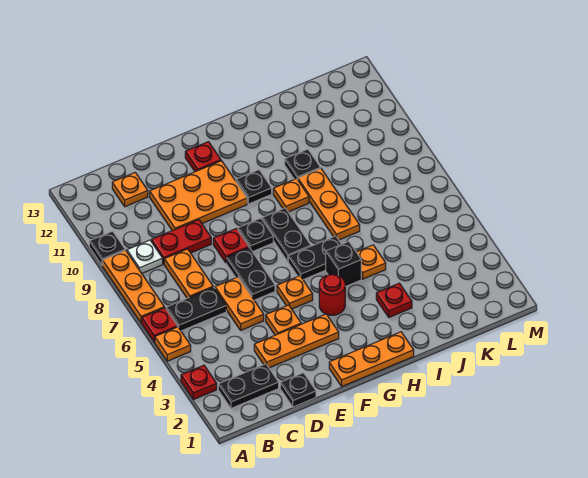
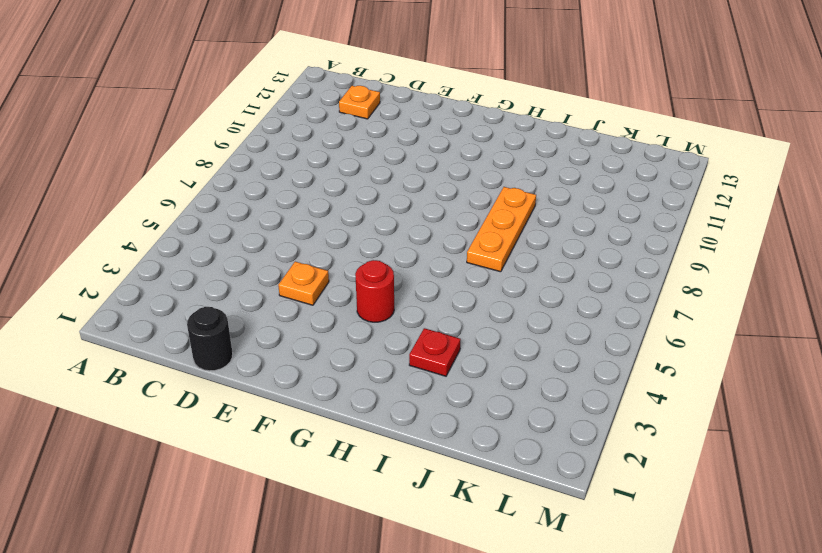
black 1x1 round brick [187,307,233,371] -> black 1x1 plate [280,373,316,407]
none -> red 1x1 plate [181,365,217,400]
none -> orange 1x1 plate [155,327,191,361]
none -> red 1x1 plate [142,308,177,342]
none -> orange 1x3 plate [103,250,164,323]

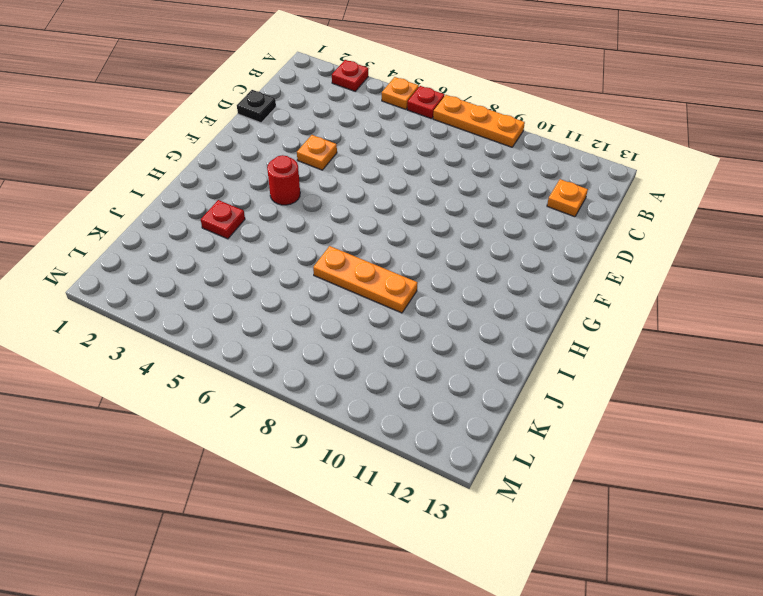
none -> black 1x1 plate [89,231,125,265]
none -> black 1x2 plate [218,364,279,408]
none -> black 1x2 plate [166,287,226,331]
none -> white 1x1 plate [127,240,163,273]

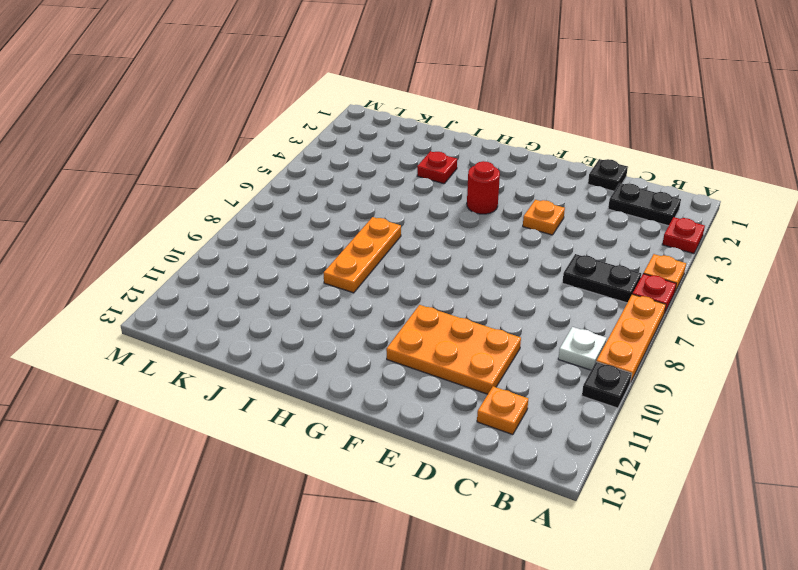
none -> orange 1x2 plate [164,249,213,298]
none -> red 1x2 plate [151,220,211,264]
none -> orange 1x3 plate [254,314,339,368]
none -> orange 1x2 plate [215,277,264,330]

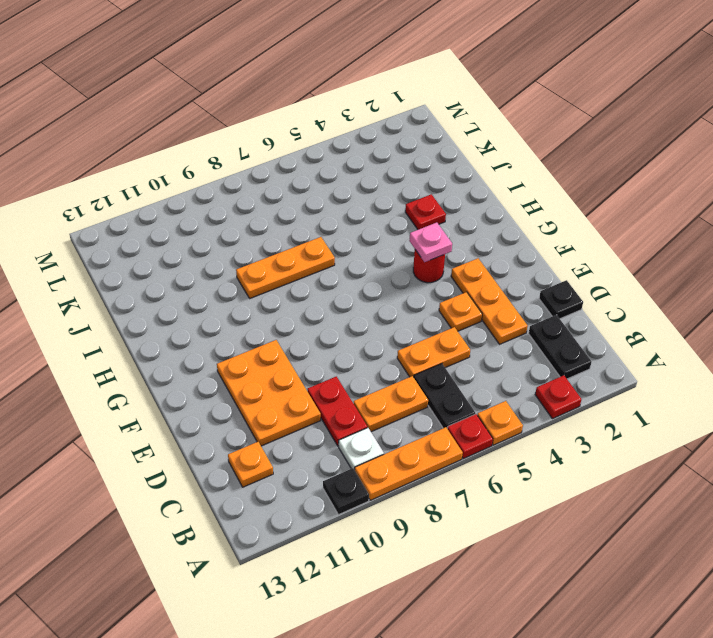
pink 1x1 plate [409,223,452,262] -> none
none -> black 1x2 plate [226,248,275,300]
none -> red 1x1 plate [213,229,249,263]
none -> orange 1x3 plate [329,332,414,386]
none -> orange 1x1 plate [277,276,313,309]

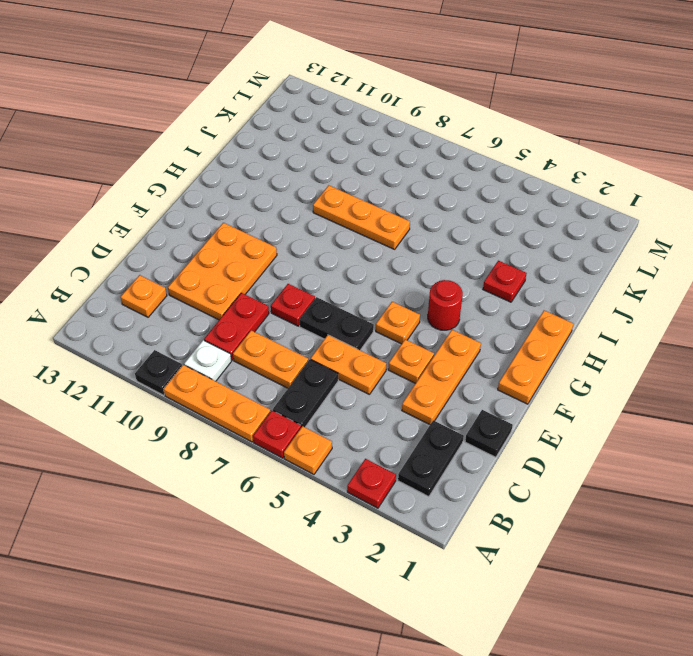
none -> black 1x1 plate [238,218,273,252]
none -> red 1x1 plate [185,142,221,172]
none -> black 1x2 plate [288,236,341,280]
none -> black 1x2 plate [262,208,311,261]

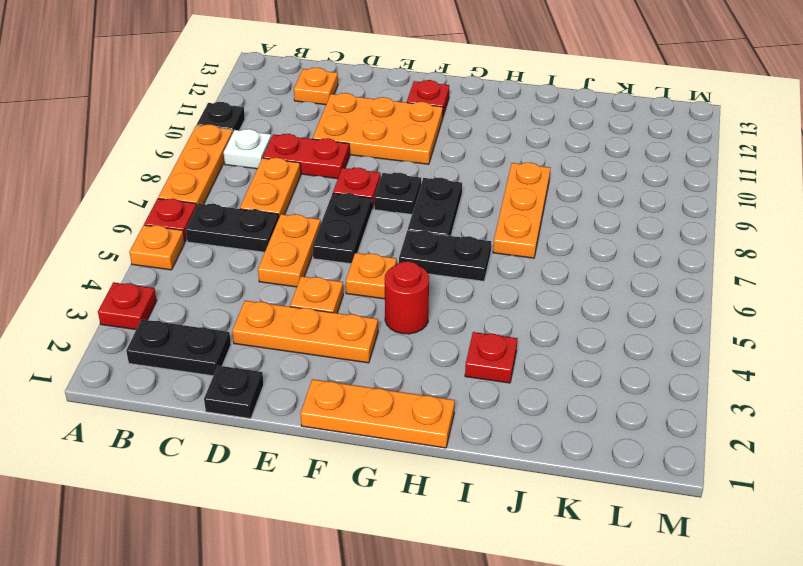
none -> black 1x1 plate [236,170,272,204]
none -> black 1x1 brick [326,241,361,287]
none -> orange 1x1 plate [273,179,309,212]
none -> orange 1x1 plate [357,245,386,279]

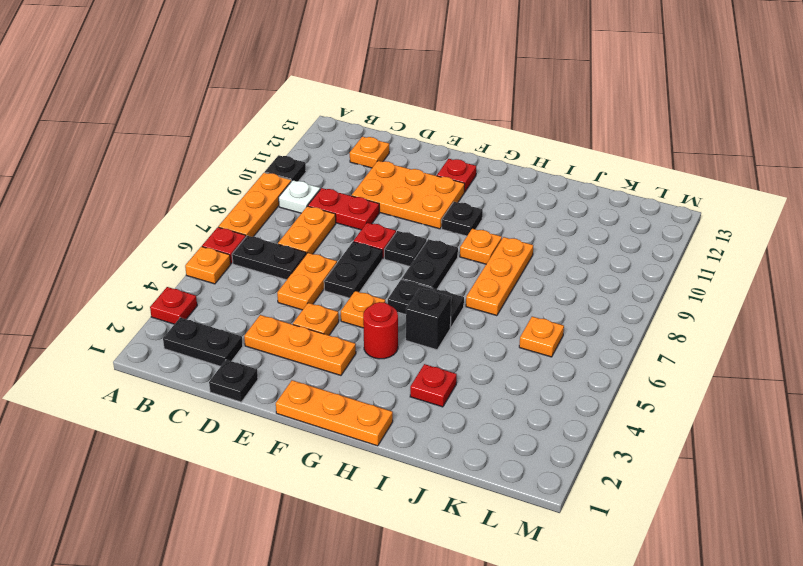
orange 1x1 plate [519,317,564,357] -> orange 1x1 plate moved to [357,245,386,279]
none -> black 1x1 plate [285,149,320,180]

